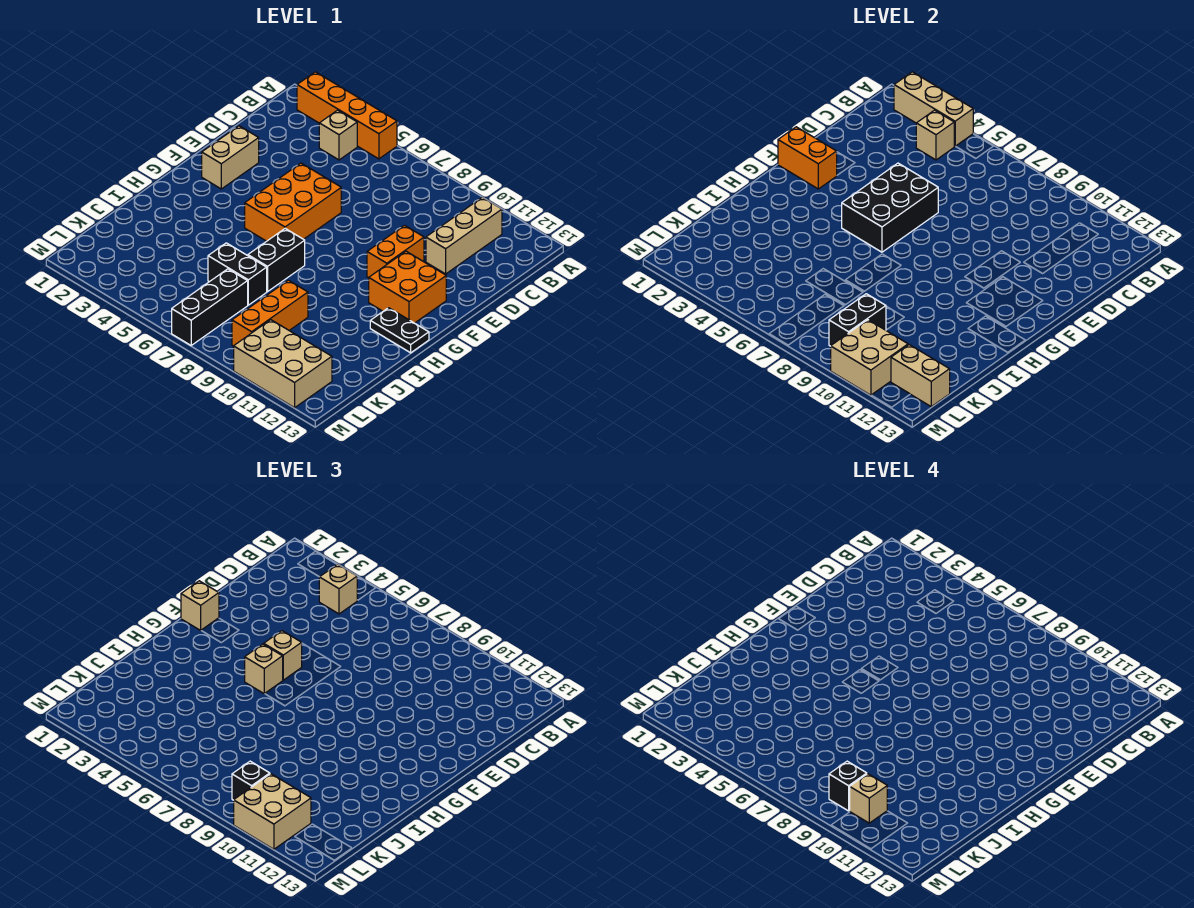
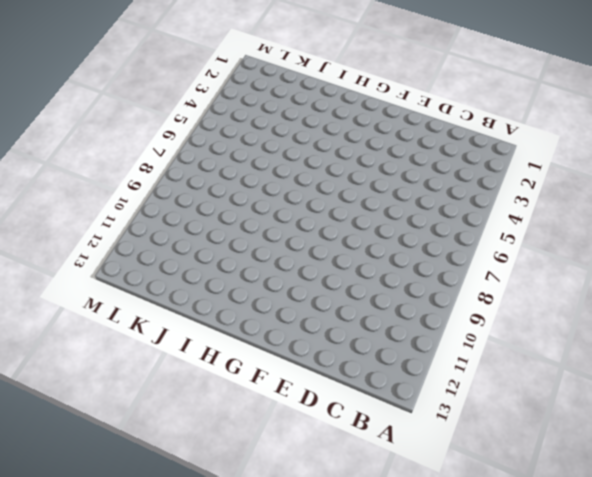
none -> orange 1x4 brick [297,72,397,159]
none -> tan 1x1 brick [319,110,357,160]
none -> tan 1x3 brick [426,197,502,274]

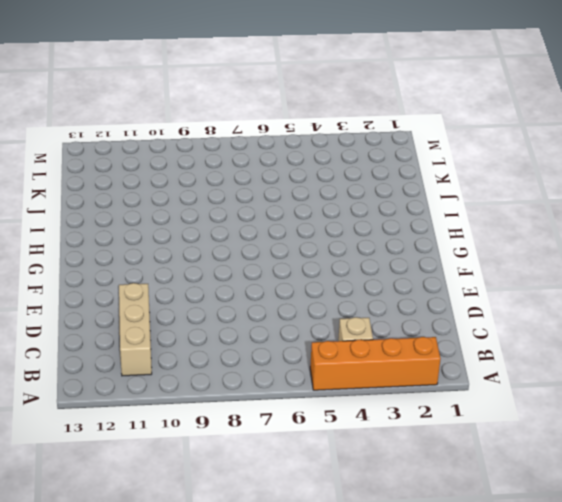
none -> tan 1x2 brick [202,126,259,189]
none -> orange 2x3 brick [245,163,341,241]
none -> orange 1x2 brick [367,225,424,278]

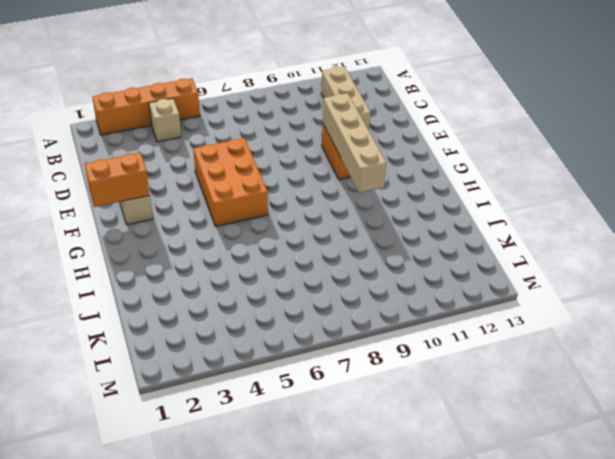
tan 1x4 brick [323,93,386,193] -> none
none -> orange 2x2 brick [369,251,446,323]
none -> black 1x2 brick [248,229,305,292]
none -> black 1x2 plate [370,308,429,353]

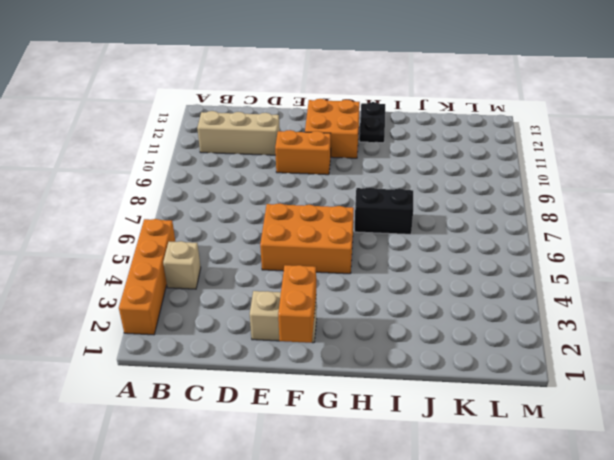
none -> black 1x2 brick [208,243,267,305]
none -> orange 1x3 brick [232,280,308,346]
none -> black 1x3 brick [172,269,248,345]

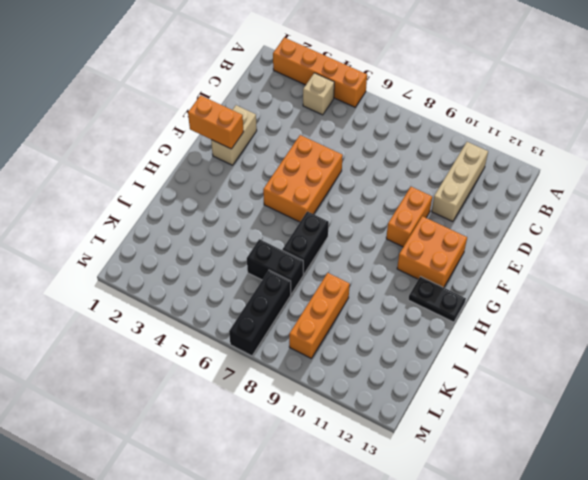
none -> tan 2x3 brick [234,320,332,408]
none -> tan 1x3 brick [894,72,973,146]
none -> tan 1x1 brick [916,110,954,160]

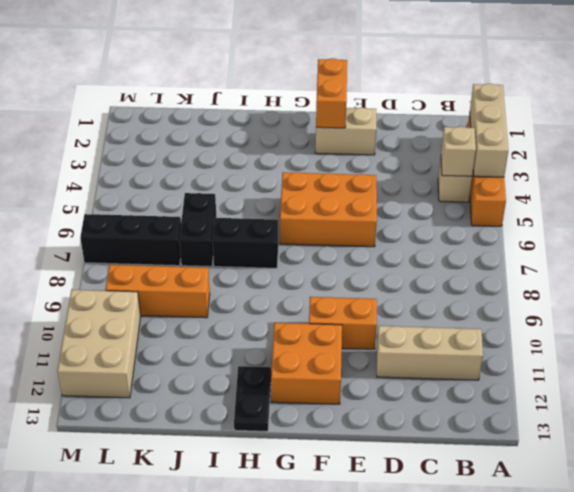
none -> black 2x3 brick [842,163,938,252]
none -> black 1x2 brick [829,294,886,346]
none -> tan 2x2 brick [831,320,908,395]

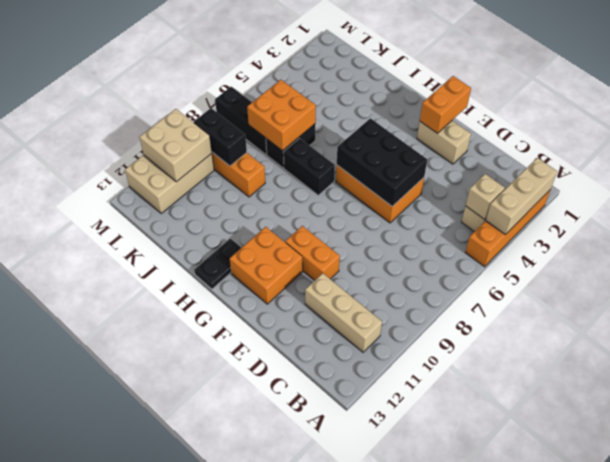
orange 2x2 brick [247,80,316,151] -> none
none -> tan 1x2 brick [891,345,950,407]
none -> tan 1x1 brick [319,564,357,614]
none -> tan 1x1 brick [181,581,219,630]

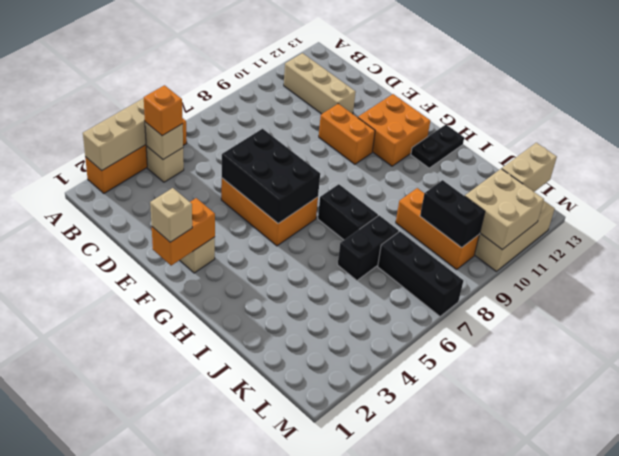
orange 1x1 brick [144,85,183,136] -> tan 1x1 brick [319,564,357,614]
none -> tan 1x1 brick [264,631,302,680]
none -> tan 1x1 brick [245,644,283,694]
none -> black 1x1 brick [232,761,270,800]

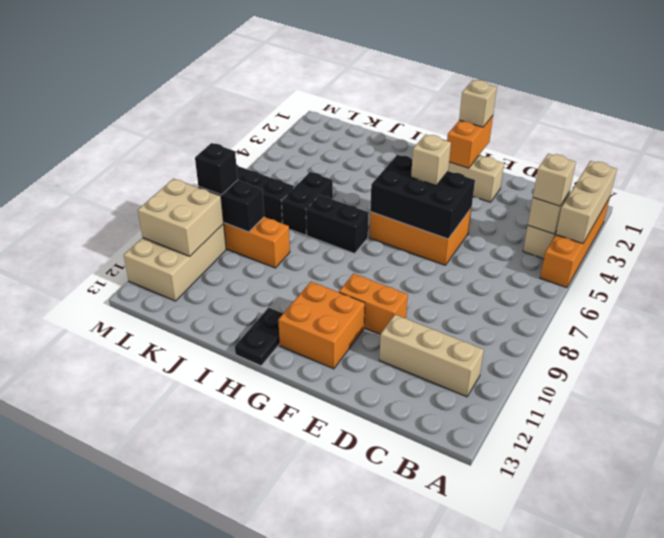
none -> tan 1x2 brick [891,345,950,407]
none -> tan 1x1 brick [245,644,283,694]
none -> tan 2x2 brick [234,774,311,849]

